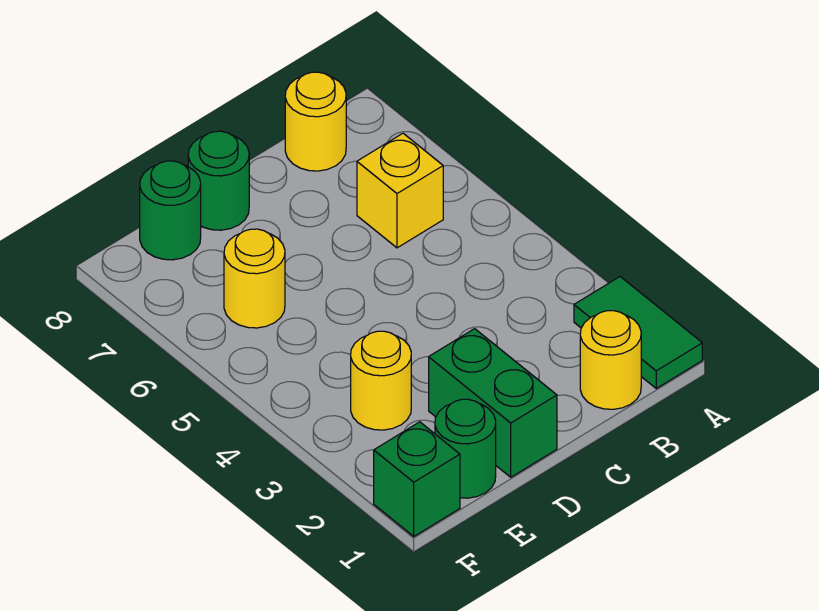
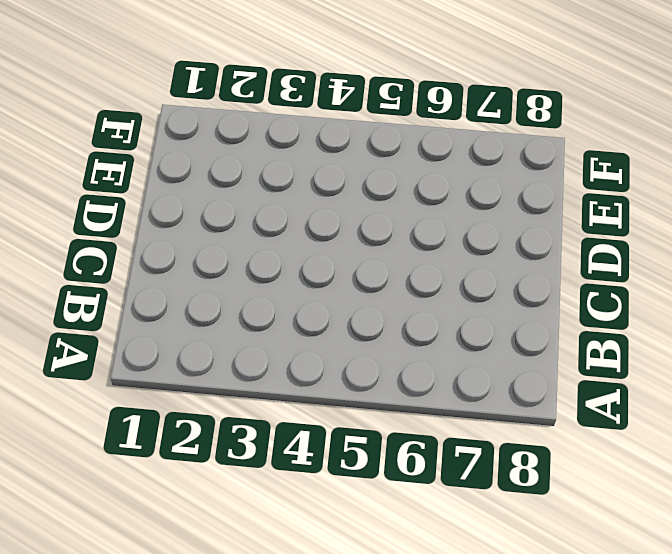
none -> green 1x2 tile [574,277,702,388]
none -> yellow 1x1 round brick [580,311,641,409]

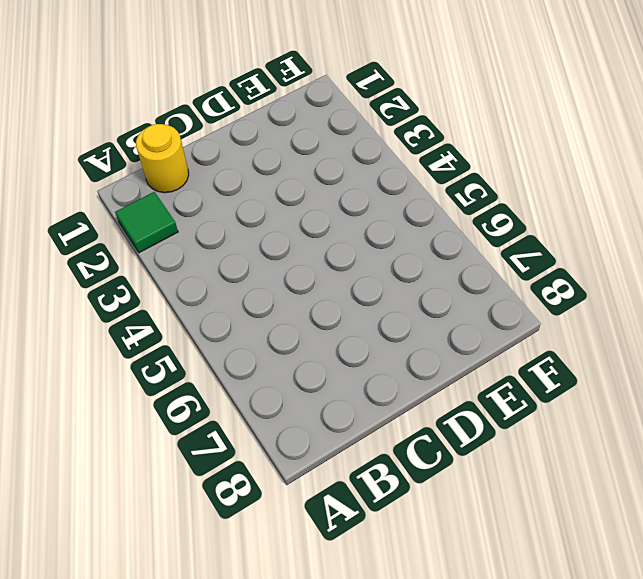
green 1x1 tile [115,192,178,253] -> green 1x2 tile [574,277,702,388]
none -> yellow 1x1 brick [357,133,443,248]
none -> yellow 1x1 round brick [285,72,346,171]

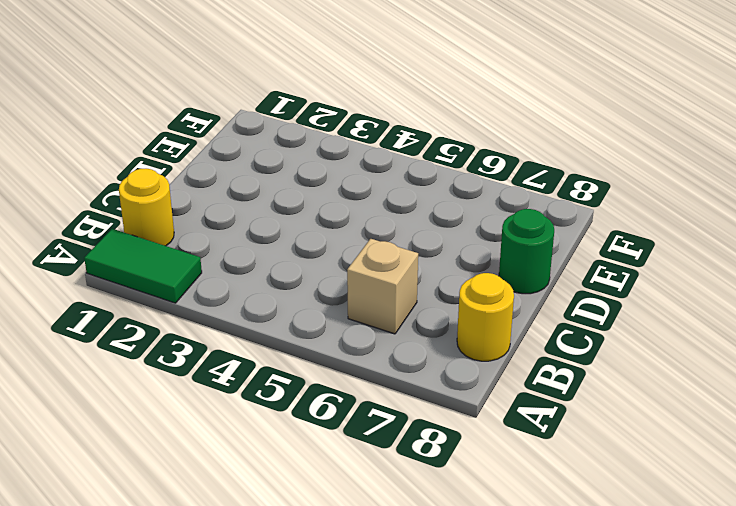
tan 1x1 brick [347,239,418,334] -> yellow 1x1 brick [357,133,443,248]
none -> green 1x2 brick [429,329,557,477]
none -> green 1x1 round brick [435,399,496,498]

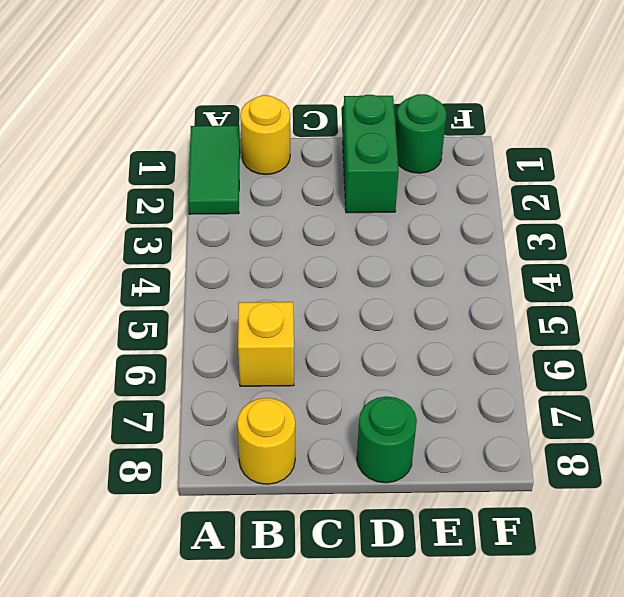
none -> yellow 1x1 round brick [351,331,411,430]
none -> yellow 1x1 round brick [224,229,285,328]

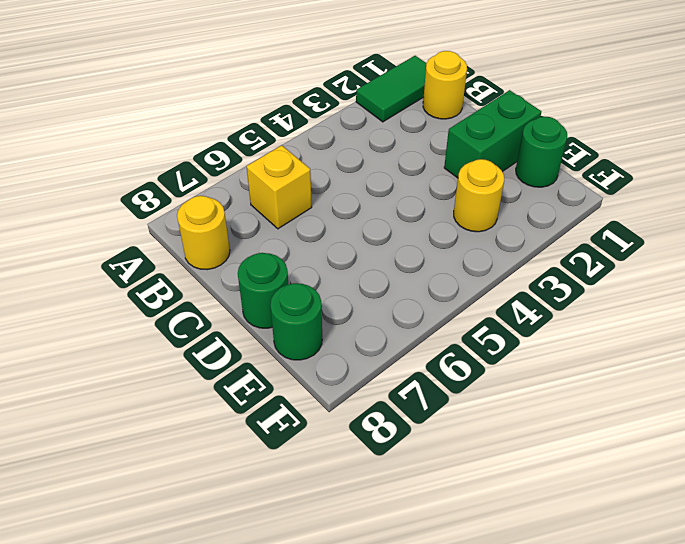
none -> yellow 1x1 round brick [224,229,285,328]
none -> green 1x1 brick [374,422,460,536]

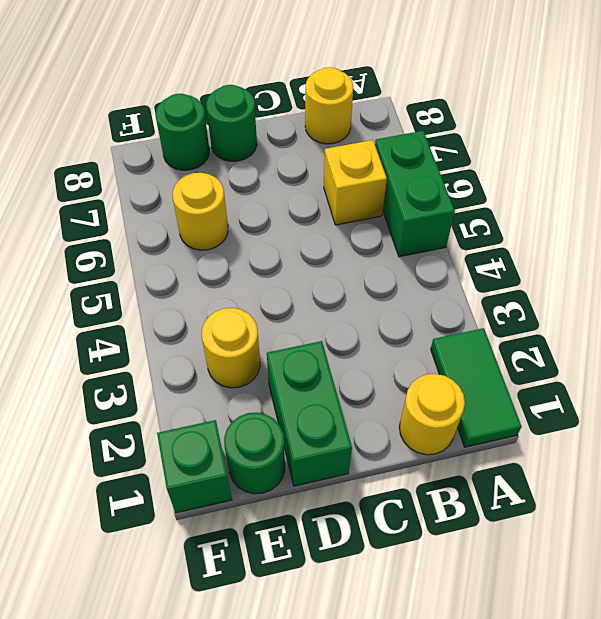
green 1x2 brick [375,131,455,257] -> none

